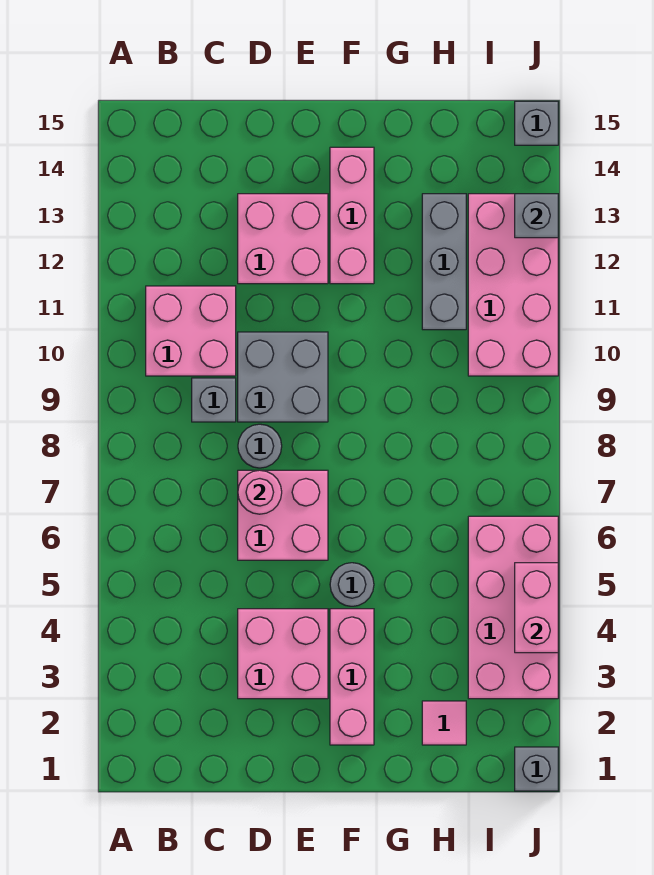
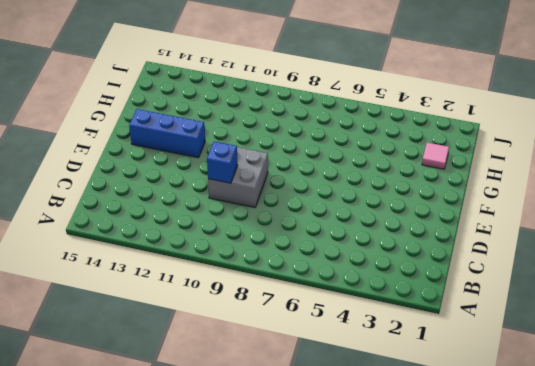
blue 1x1 brick [207,141,238,183] -> none
blue 1x3 brick [129,109,205,158] -> pink 1x3 brick [330,147,374,284]
none -> pink 2x2 brick [146,286,236,376]
none -> grey 1x1 brick [192,378,236,422]
none -> pink 2x2 brick [238,609,328,699]

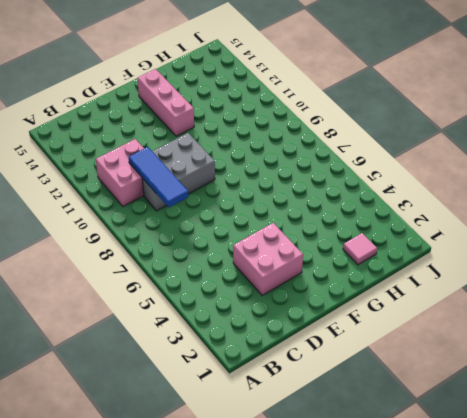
blue 1x3 tile [129,147,188,207] -> none
none -> pink 2x2 brick [238,470,328,560]
none -> grey 1x1 round brick [238,424,282,468]
none -> pink 2x2 brick [238,194,328,284]

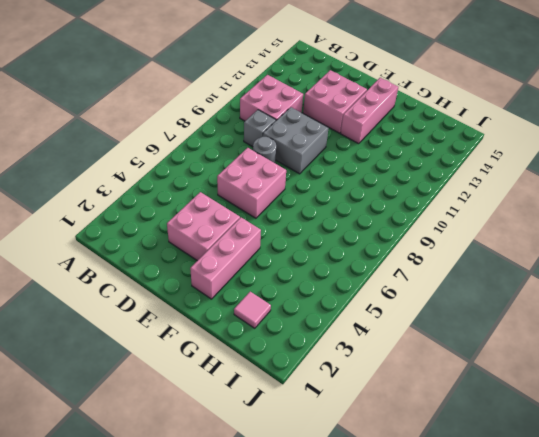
none -> grey 1x1 round brick [330,563,374,606]
none -> grey 1x3 brick [422,194,466,330]
none -> pink 2x4 brick [468,516,558,699]

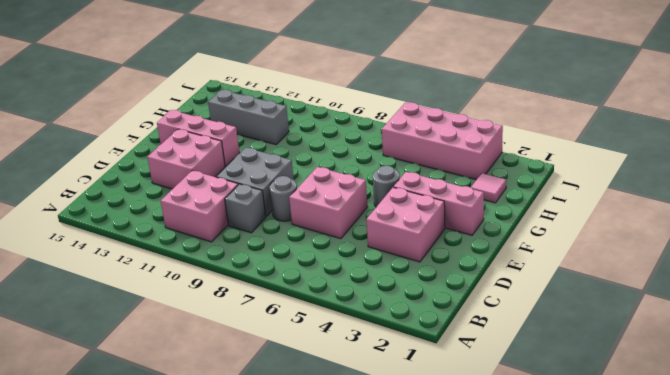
none -> pink 2x4 brick [468,194,558,376]
none -> grey 1x1 brick [515,747,558,791]
none -> grey 1x1 brick [515,101,558,145]

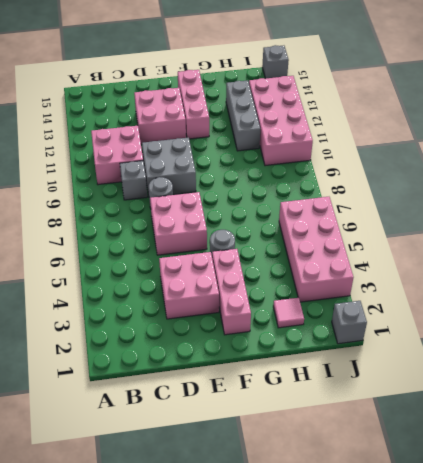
none -> pink 1x1 round brick [238,470,282,514]
none -> pink 1x2 brick [515,563,558,653]
none -> grey 1x1 brick [515,194,558,238]

